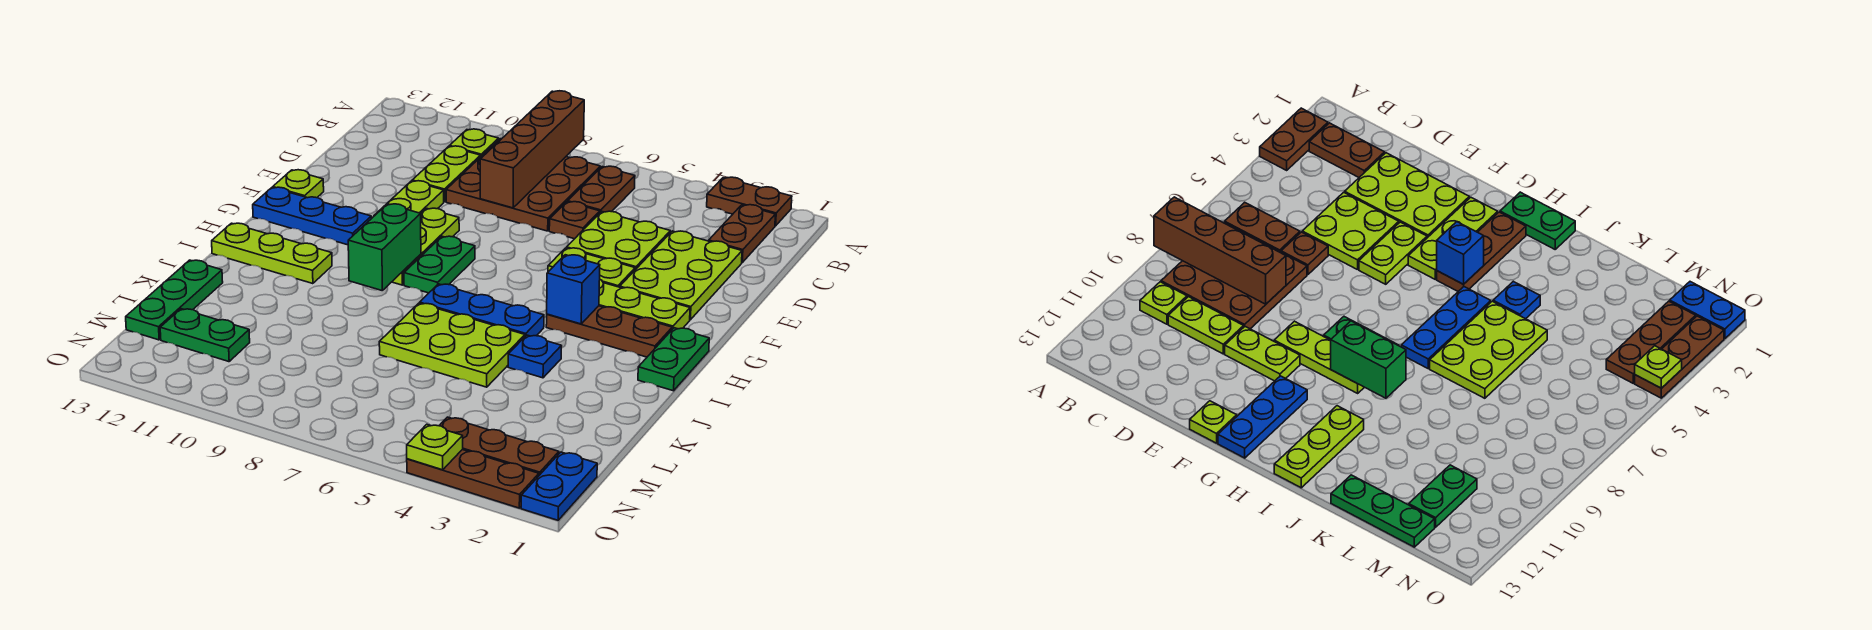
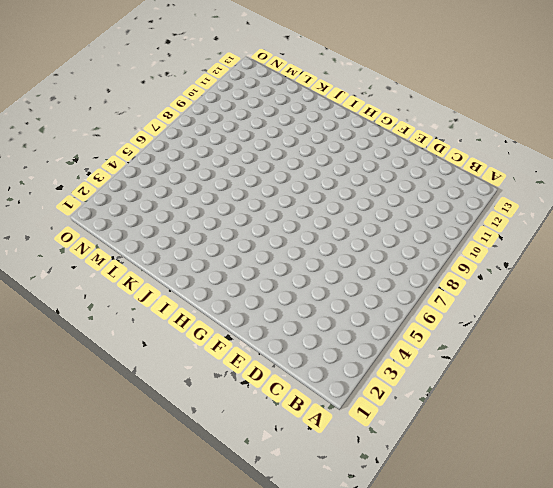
none -> brown 1x2 plate [707,177,792,226]
none -> brown 1x2 plate [709,205,776,262]
none -> brown 1x2 plate [568,166,635,212]
none -> brown 3x3 plate [446,139,600,231]

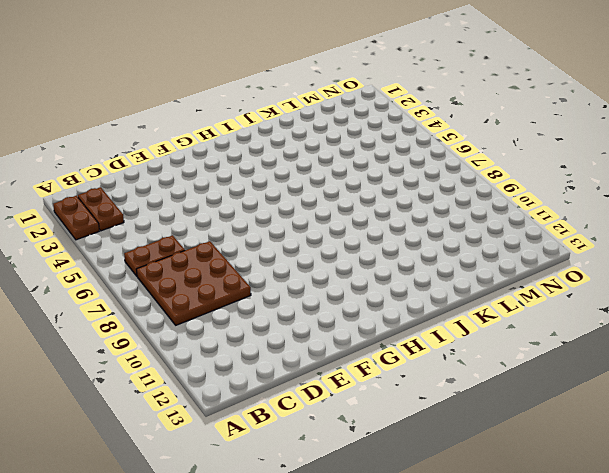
brown 1x2 plate [78,187,124,231] -> brown 1x2 plate turned to [709,205,776,262]
none -> lime 1x1 plate [449,129,499,156]
none -> lime 1x2 plate [412,146,481,202]
none -> lime 2x3 plate [620,231,742,320]
none -> lime 2x2 plate [567,211,670,270]

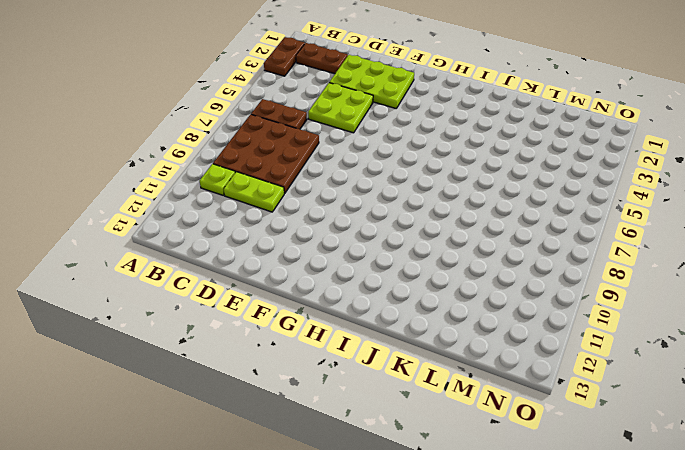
none -> brown 1x1 plate [549,202,600,239]
none -> lime 1x2 plate [374,181,444,216]
none -> lime 1x2 plate [548,248,635,287]
none -> lime 1x3 plate [392,208,459,285]

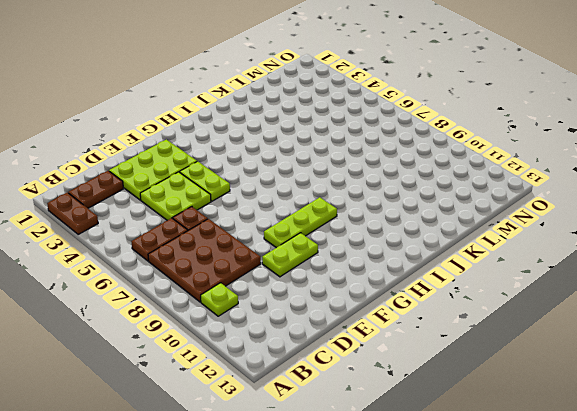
none -> lime 1x2 plate [412,146,481,202]
none -> lime 1x1 plate [273,170,324,198]
none -> lime 1x3 plate [599,280,690,329]
none -> green 1x2 plate [404,236,475,293]

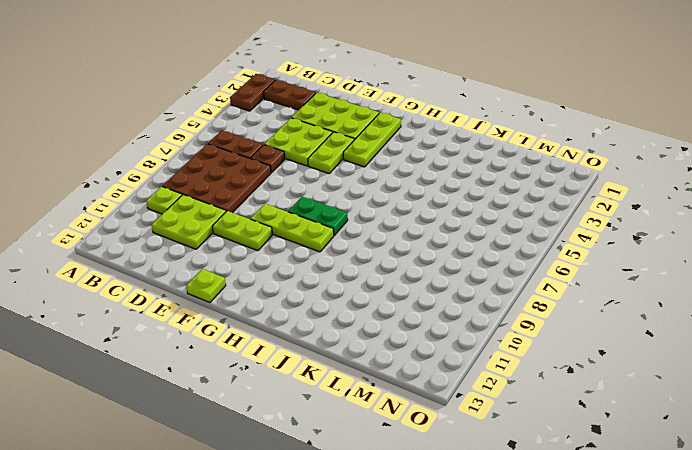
lime 2x2 plate [152,195,226,249] -> lime 1x2 plate [412,146,481,202]
none -> blue 1x3 plate [253,187,371,245]
none -> green 1x2 plate [638,328,709,391]
none -> brown 1x3 plate [546,306,672,357]
none -> blue 1x3 plate [420,284,544,336]

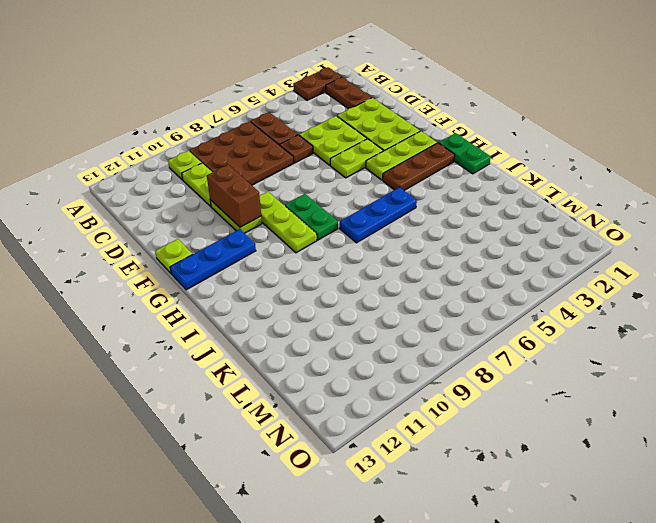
brown 1x2 brick [207,165,261,227] -> none
none -> lime 1x3 plate [212,223,332,284]
none -> blue 1x1 plate [508,335,561,378]
none -> lime 2x3 plate [379,303,525,387]
none -> green 1x3 plate [126,260,223,340]

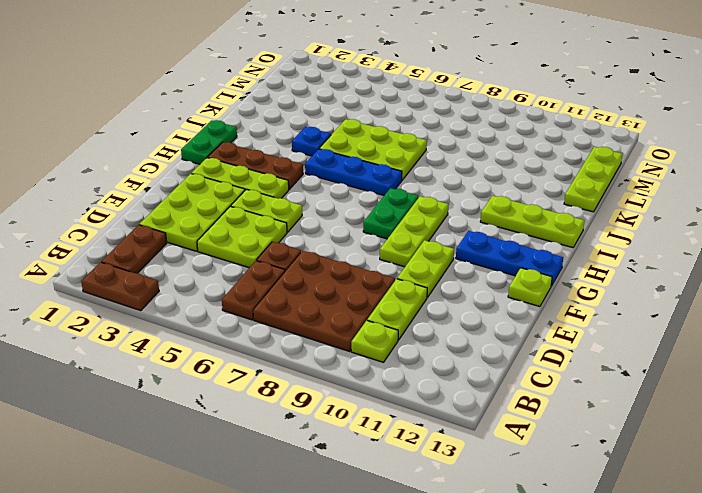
lime 1x3 plate [564,147,622,212] -> green 1x3 plate [126,260,223,340]
none -> green 1x2 plate [160,309,250,362]
none -> blue 1x2 plate [521,452,597,520]
none -> brown 1x3 plate [439,417,559,475]
none -> brown 1x3 plate [407,450,539,508]

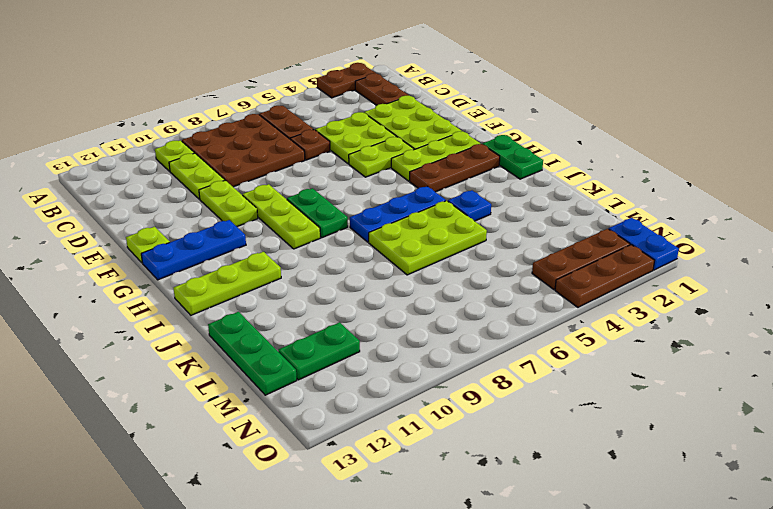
none -> brown 1x4 brick [480,91,584,208]
none -> blue 1x1 brick [547,255,600,324]
none -> green 1x2 brick [348,204,421,291]
none -> lime 1x1 plate [407,424,463,470]

